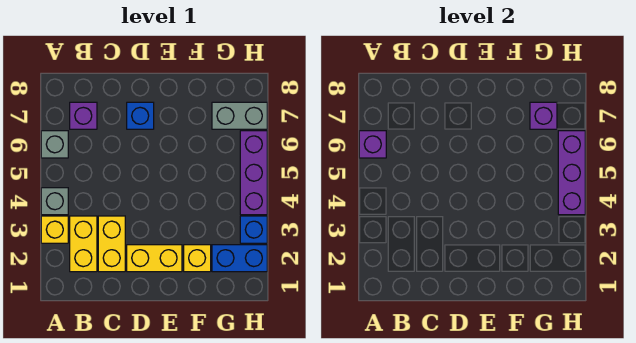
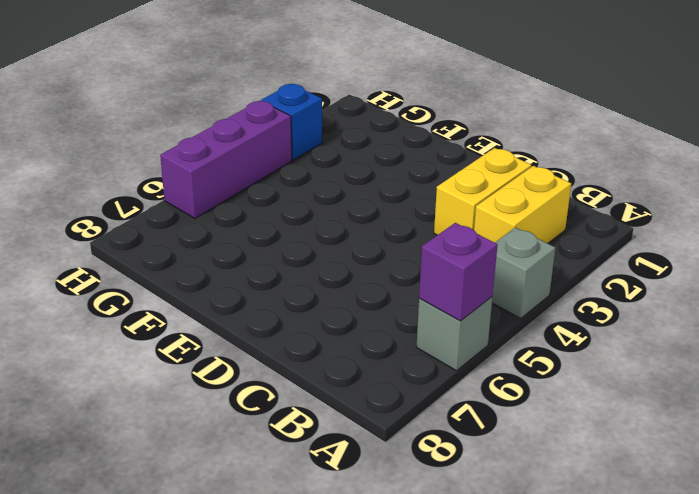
none -> yellow 1x1 brick [41,216,68,243]
none -> purple 1x1 brick [70,102,97,129]
none -> yellow 1x2 brick [127,245,182,272]

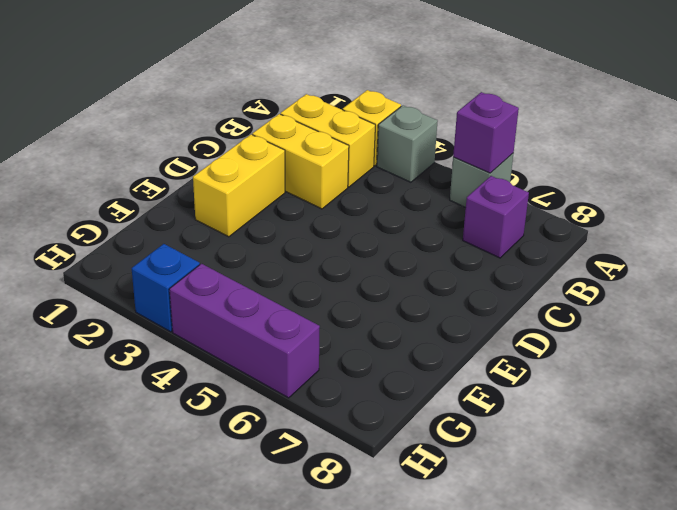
none -> blue 1x1 brick [127,102,154,129]
none -> yellow 1x1 brick [184,245,211,272]
none -> blue 1x2 brick [212,245,267,272]

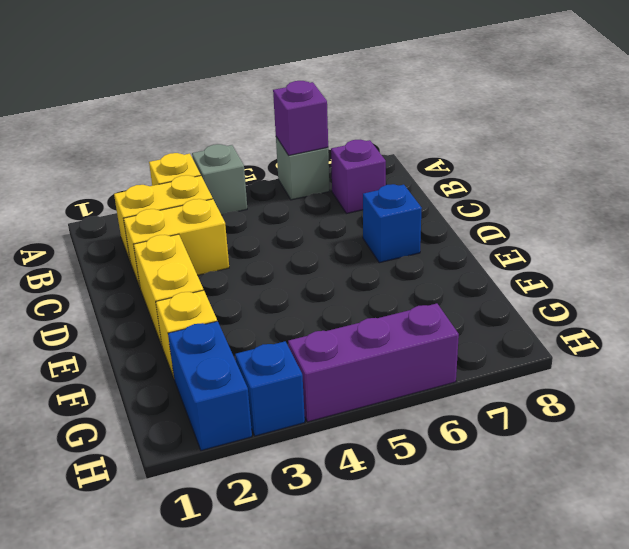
none -> grey 1x2 brick [212,102,267,129]
none -> purple 1x1 brick [530,102,557,129]
none -> purple 1x3 brick [558,131,585,215]

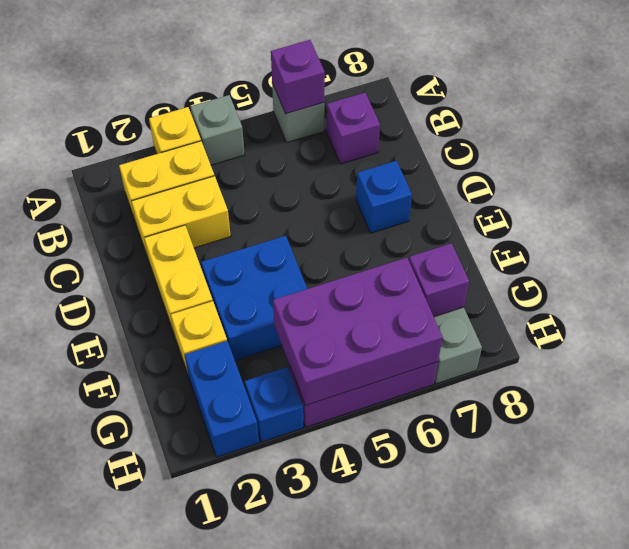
blue 2x2 brick [201,236,307,360] -> none
purple 2x3 brick [273,258,443,406] -> purple 1x3 brick [558,131,585,215]

